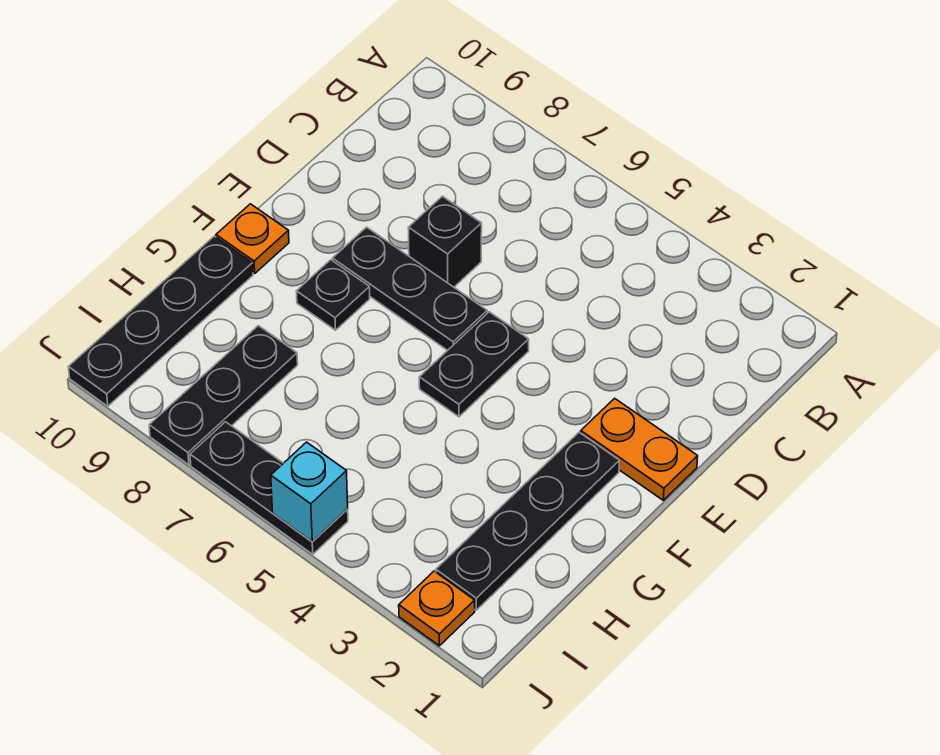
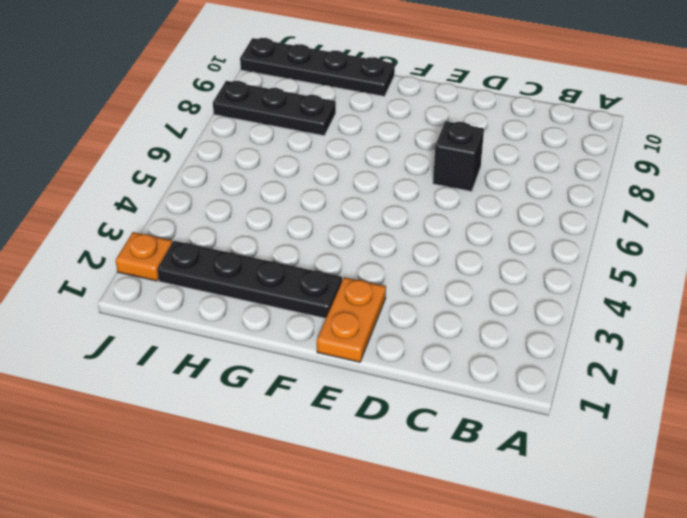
none -> black 1x2 plate [419,312,529,417]
none -> black 1x3 plate [333,227,487,350]
none -> black 1x1 plate [296,260,370,330]

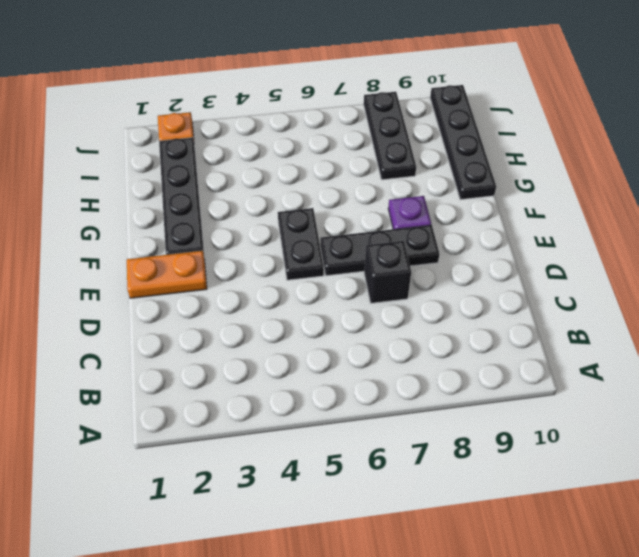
purple 1x1 plate [388,196,431,229] -> black 1x1 plate [296,260,370,330]
none -> orange 1x1 plate [216,204,289,273]
none -> black 1x3 plate [190,422,348,554]
none -> cyan 1x1 brick [271,442,348,542]

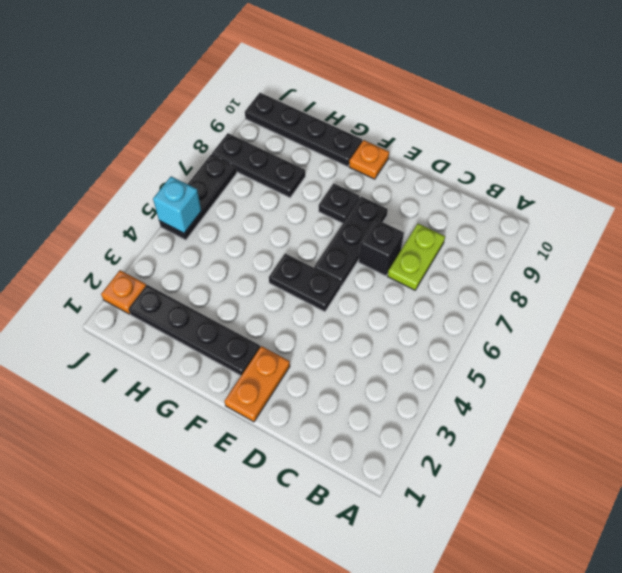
lime 1x2 plate [388,224,445,290] -> none

